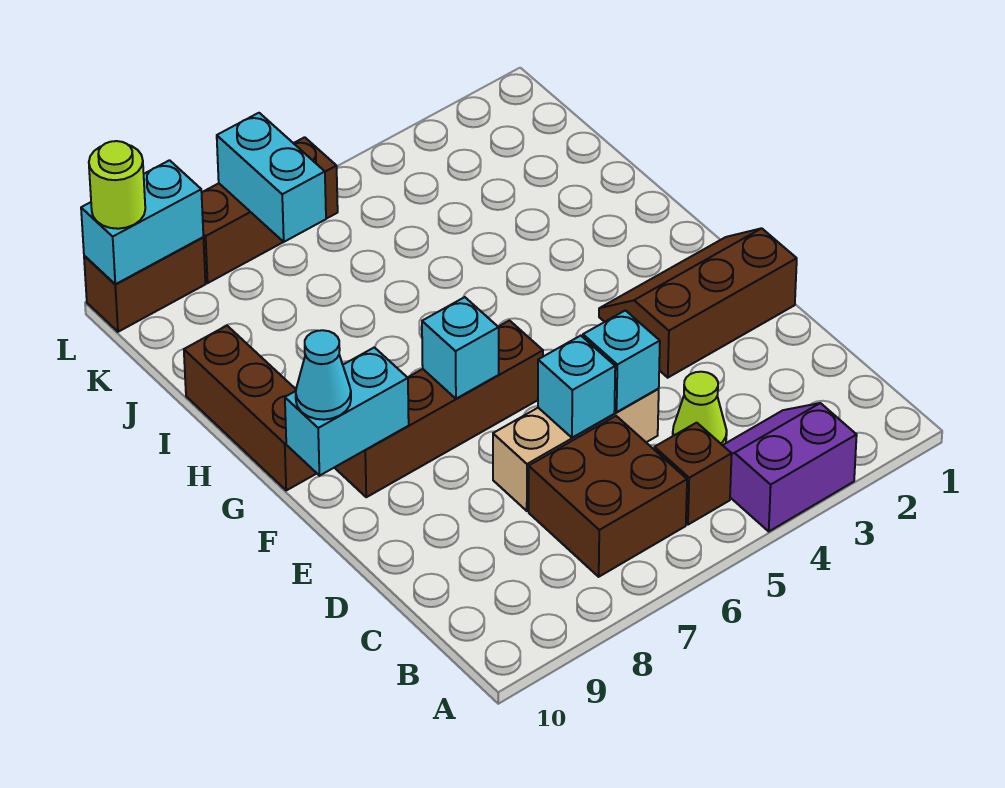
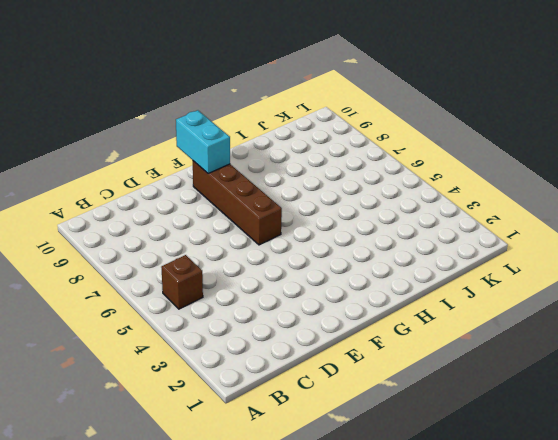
none -> purple 2x2 slope [723,403,857,531]
none -> brown 2x2 brick [529,416,687,577]
none -> lime 1x1 cone [673,372,727,445]

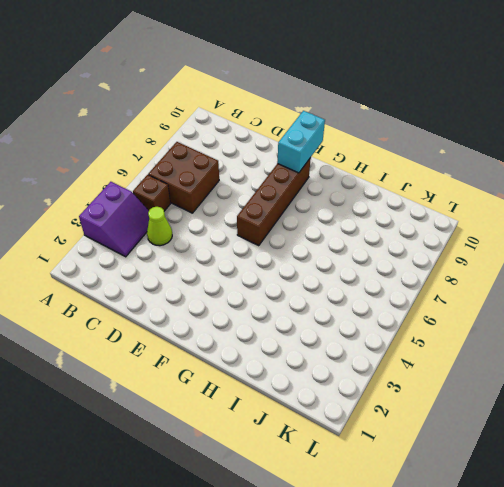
none -> tan 1x3 brick [493,389,659,511]
none -> brown 2x3 slope [599,228,797,378]
none -> brown 1x3 brick [184,326,317,490]

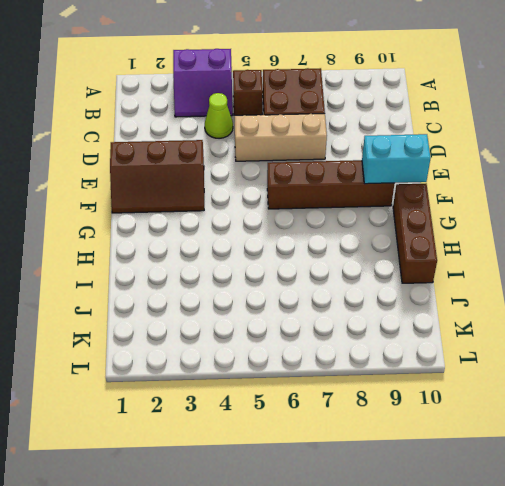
none -> brown 1x3 brick [202,137,338,283]
none -> brown 1x2 brick [84,237,205,332]
none -> cyan 1x1 brick [583,310,660,412]

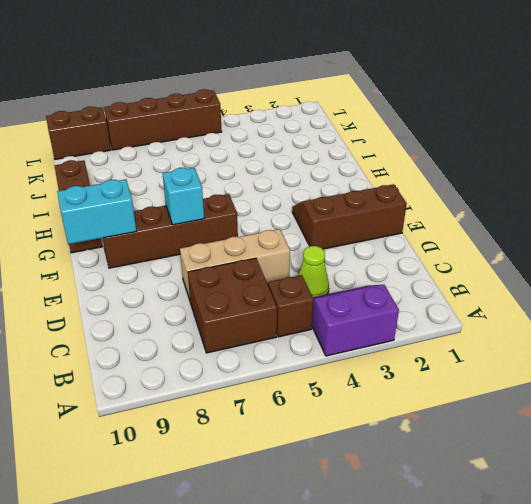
brown 1x4 brick [104,89,222,150] -> brown 1x3 brick [202,137,338,283]
none -> cyan 1x1 brick [583,310,660,412]
none -> cyan 1x1 brick [538,336,615,438]
none -> cyan 1x2 brick [217,113,326,242]

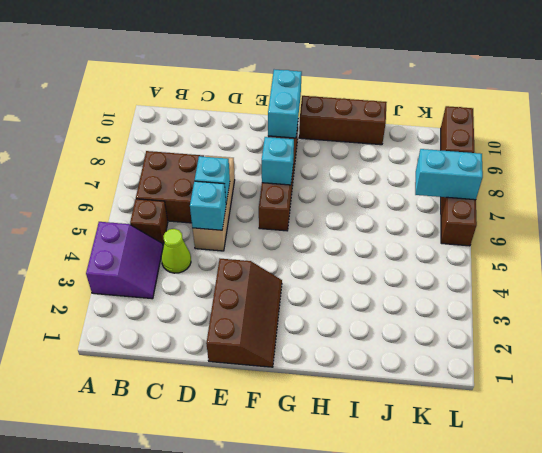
none -> cyan 1x2 brick [81,160,203,284]
none -> cyan 1x1 cone [296,330,351,420]
none -> lime 1x1 round brick [89,141,145,229]

